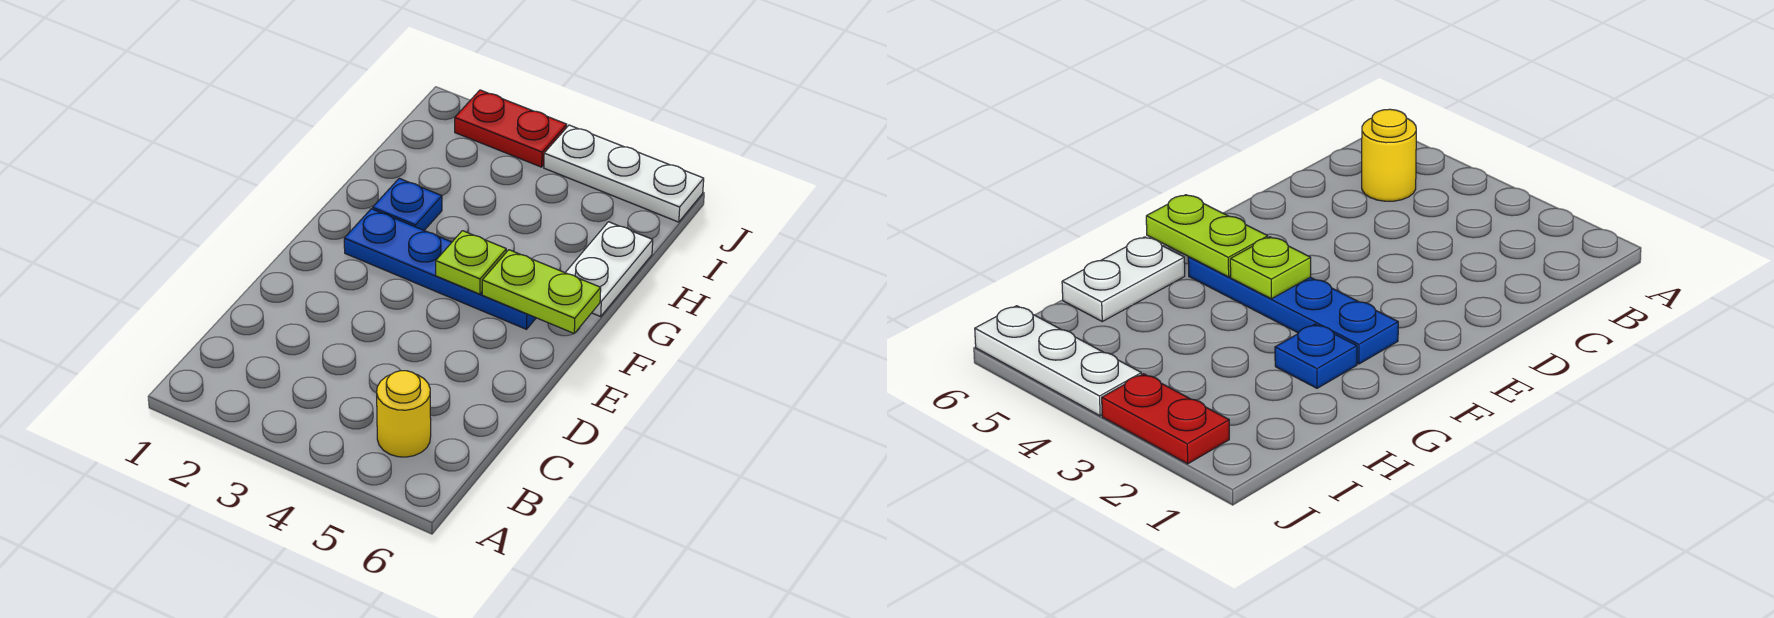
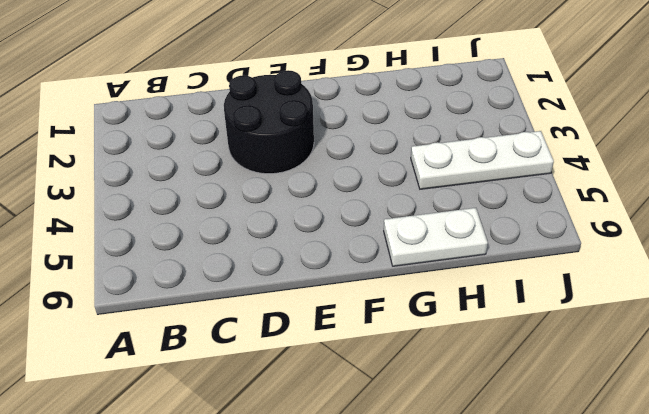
black 2x2 round brick [224,70,314,174] -> none
white 1x3 plate [411,131,554,189] -> white 1x3 plate turned to [544,125,704,222]
none -> yellow 1x1 round brick [377,371,431,457]
none -> blue 1x4 plate [344,209,536,329]

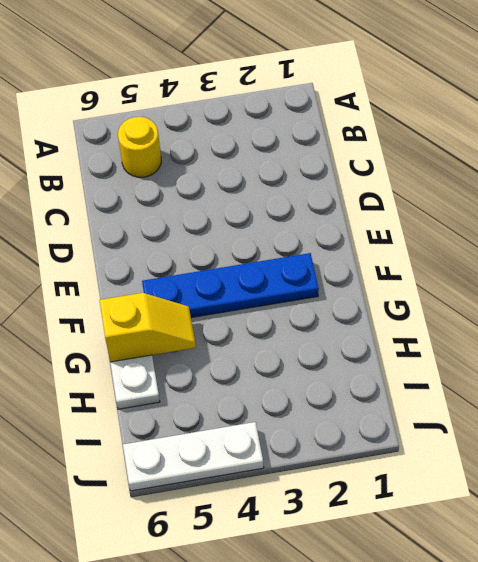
yellow 1x2 slope [100,293,196,362] -> none
none -> blue 1x1 plate [373,178,442,230]
none -> red 1x2 plate [455,90,567,167]

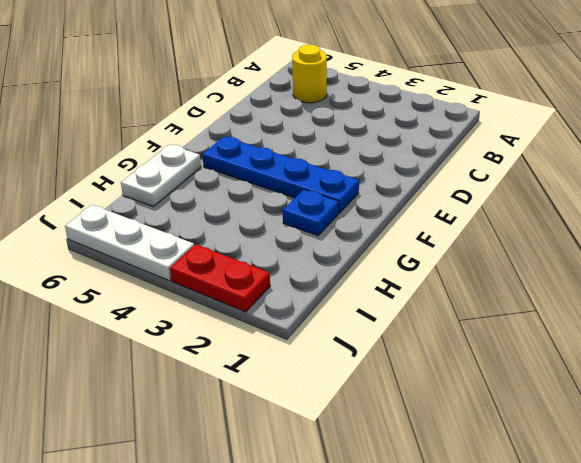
none -> lime 1x1 plate [436,231,506,294]
none -> lime 1x2 plate [482,250,601,334]

